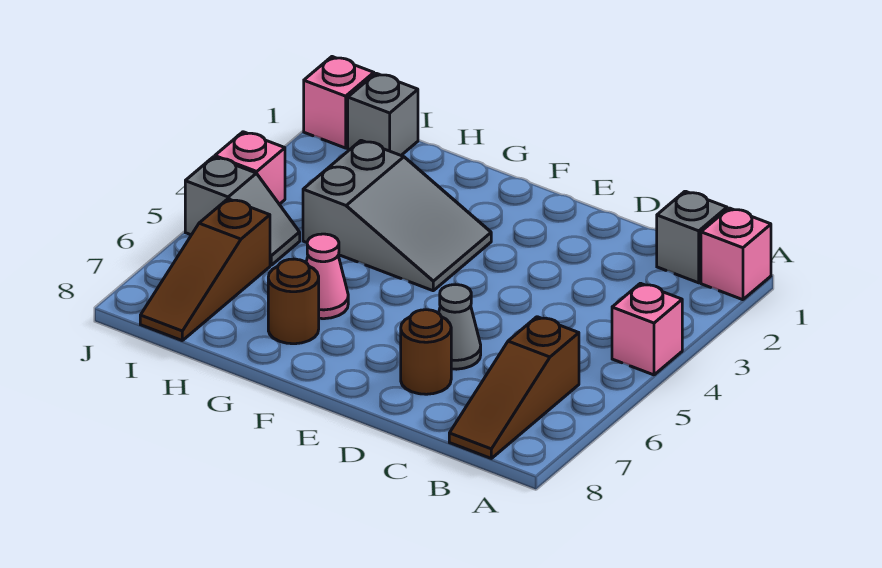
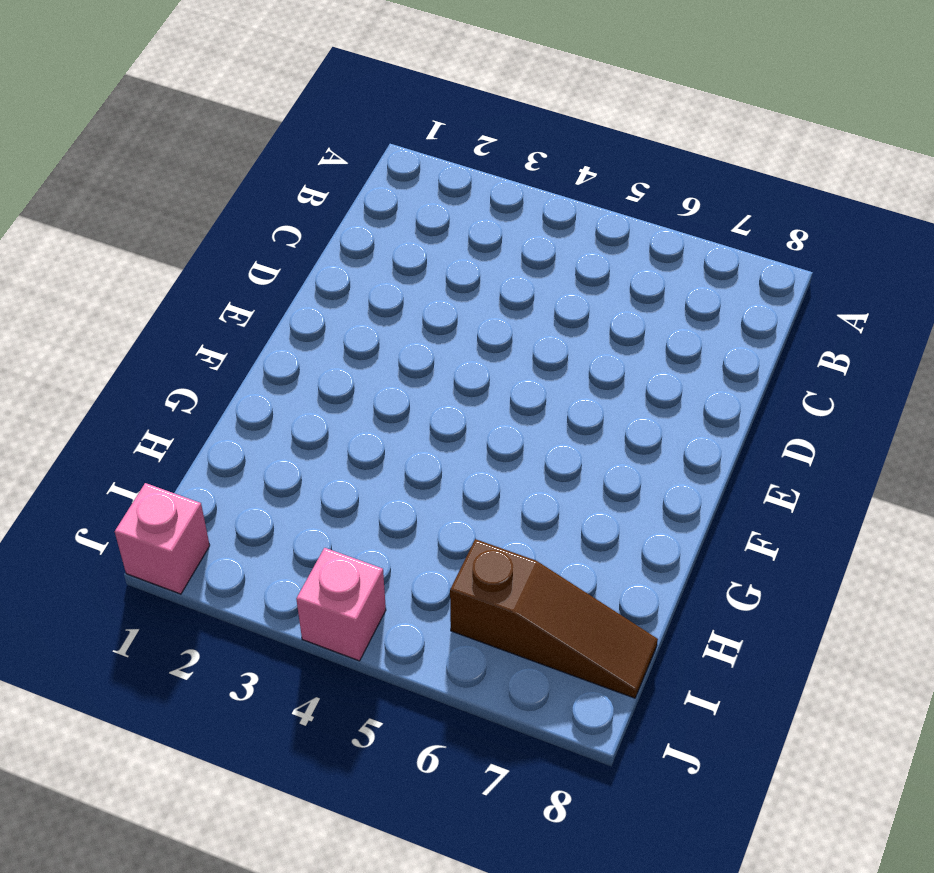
none -> pink 1x1 brick [701,208,771,300]
none -> pink 1x1 brick [612,283,682,375]
none -> grey 1x1 brick [657,191,727,283]

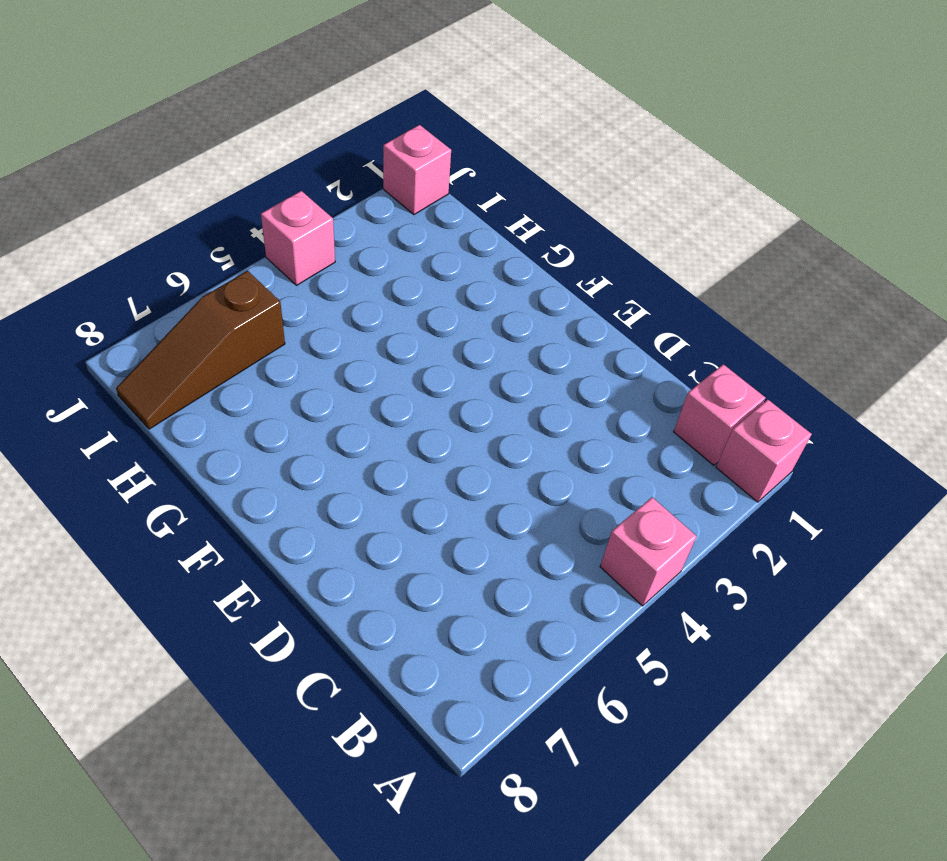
pink 1x1 brick [674,364,765,465] -> grey 1x1 brick [657,191,727,283]
none -> brown 1x3 slope [449,317,579,458]
none -> grey 1x1 cone [439,285,481,369]
none -> brown 1x1 round brick [401,310,451,394]

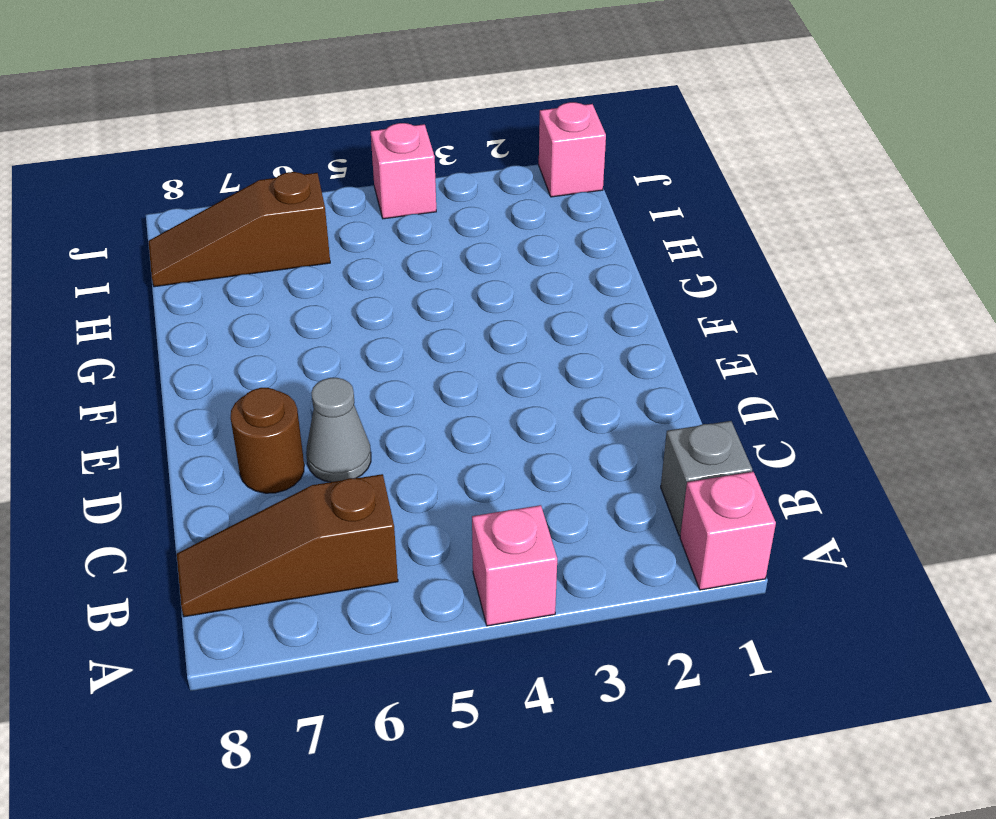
none -> grey 2x3 slope [303,140,491,291]
none -> pink 1x1 cone [306,234,348,319]
none -> brown 1x1 round brick [268,259,319,344]

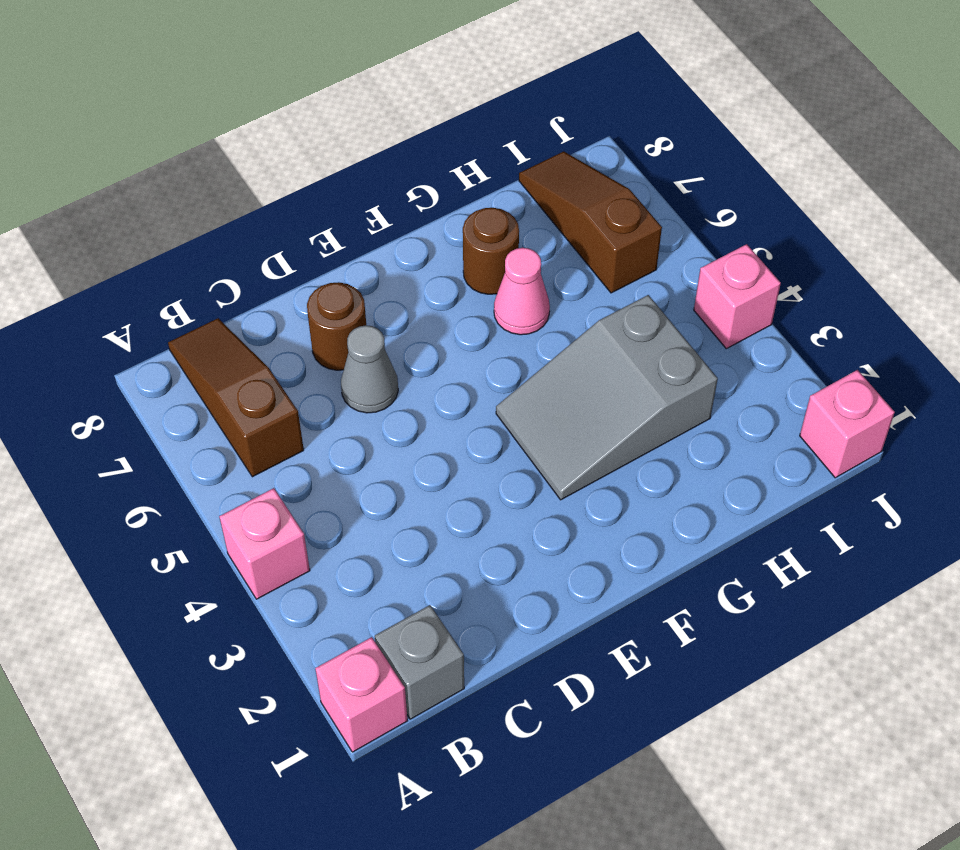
none -> grey 1x1 brick [348,73,418,155]
none -> grey 1x2 slope [185,157,300,265]

